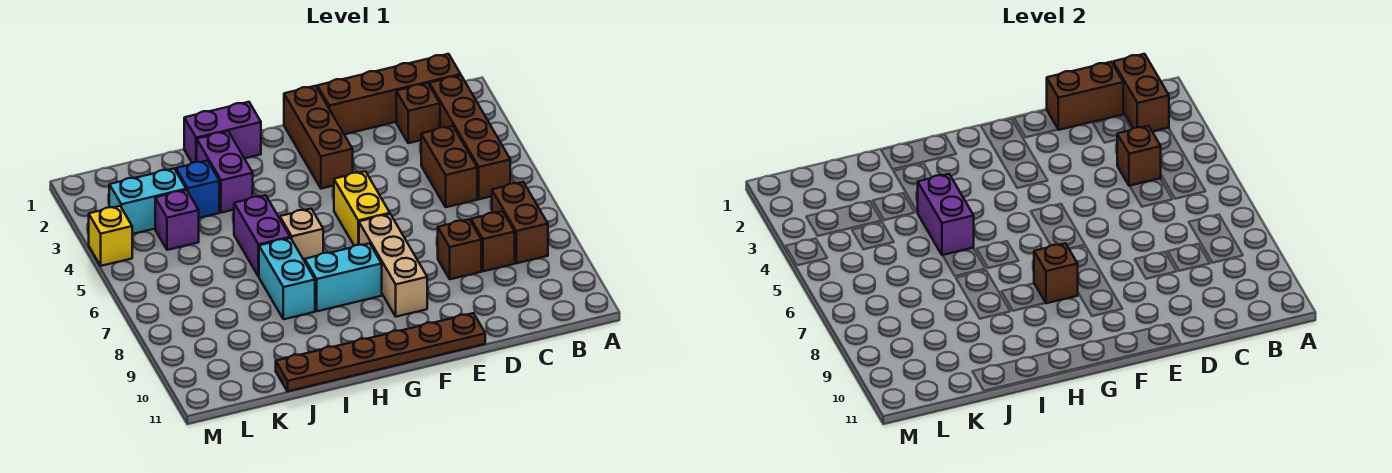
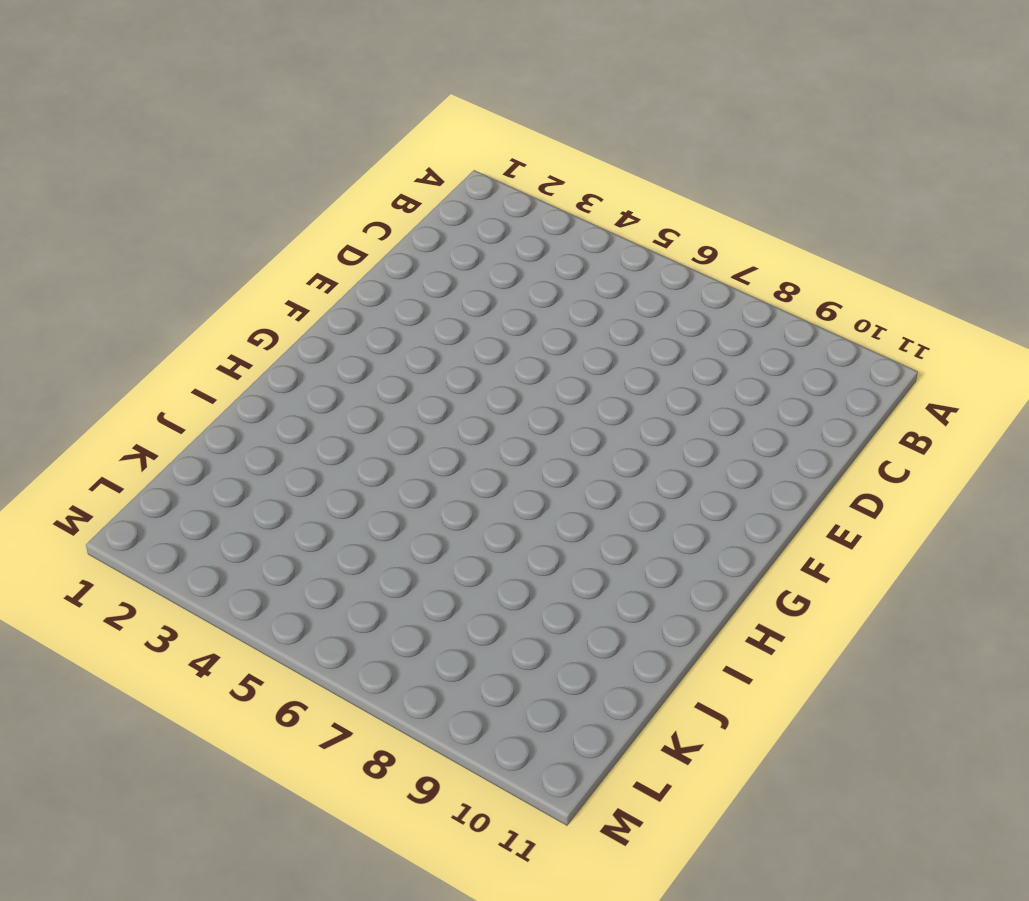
none -> brown 1x4 brick [317,54,461,134]
none -> brown 1x4 brick [430,75,510,199]
none -> brown 1x2 brick [492,182,548,263]

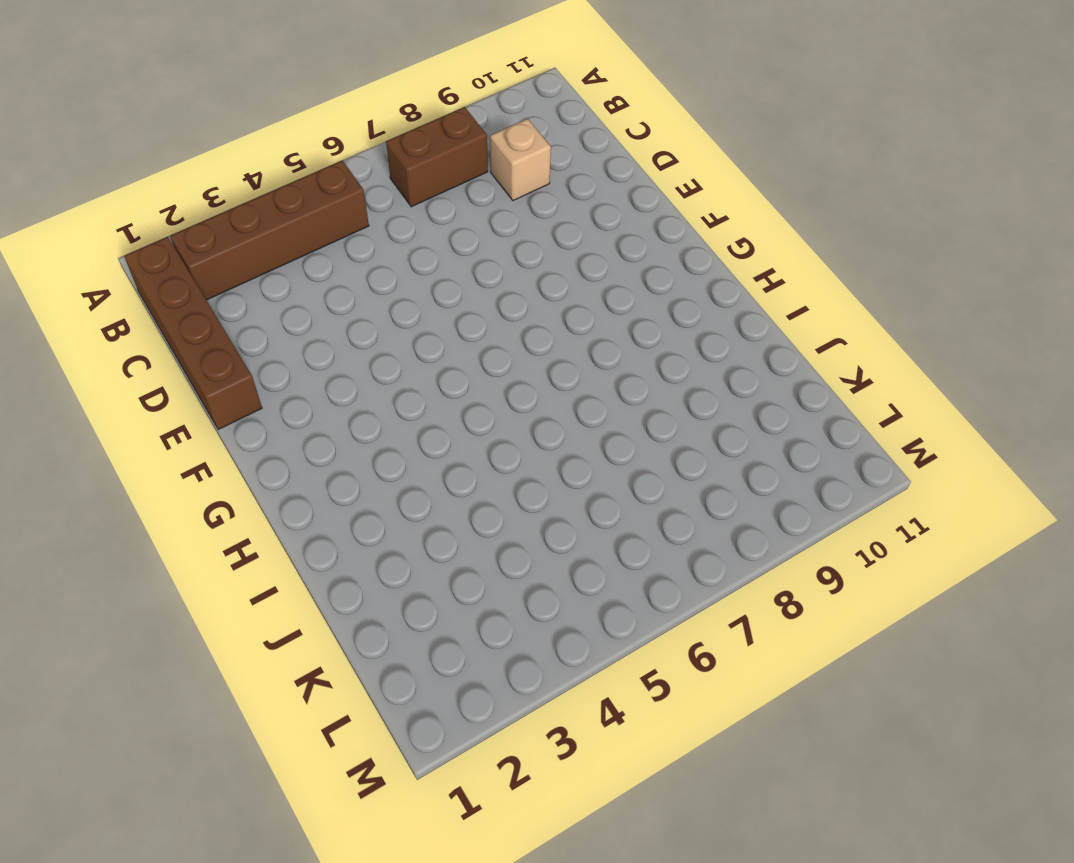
tan 1x1 brick [490,119,551,201] -> tan 1x1 brick moved to [280,209,323,261]
none -> brown 1x1 brick [396,83,440,143]
none -> brown 1x2 brick [421,126,477,207]
none -> brown 1x1 brick [471,211,515,271]

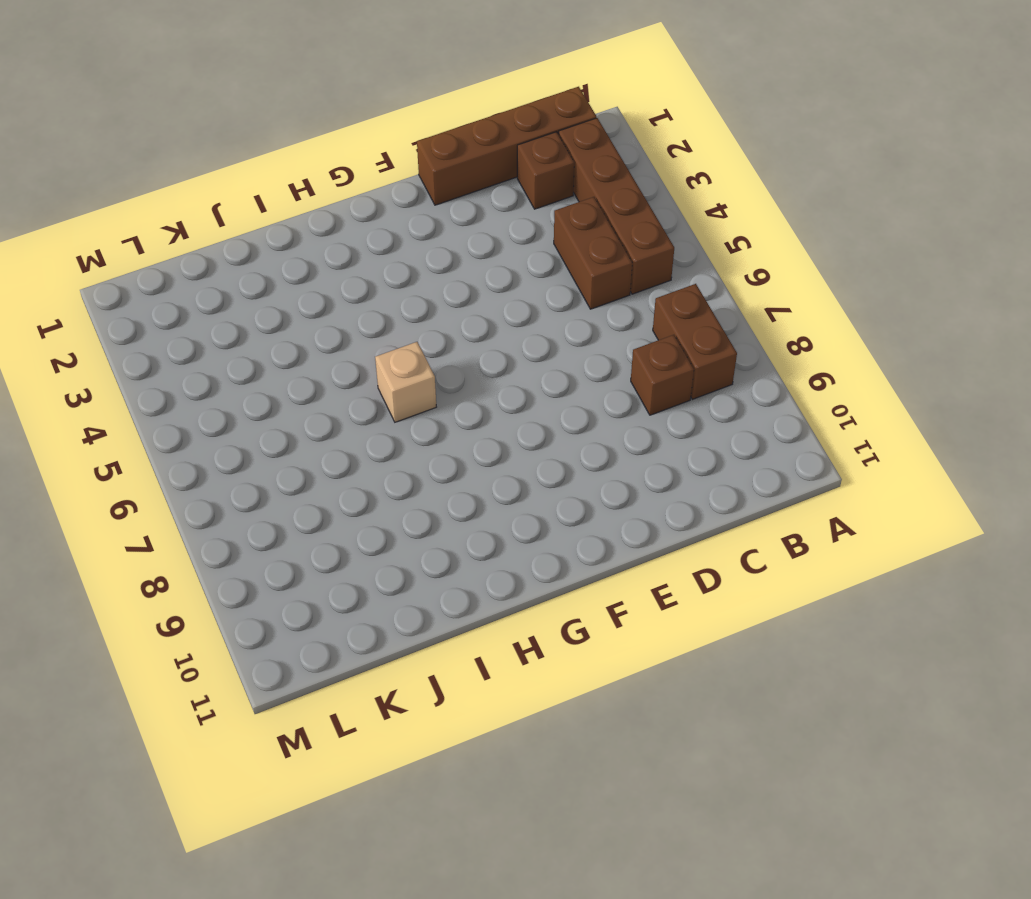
none -> brown 1x1 brick [438,219,481,279]
none -> brown 1x6 plate [276,313,485,391]
none -> brown 1x3 brick [284,86,353,189]

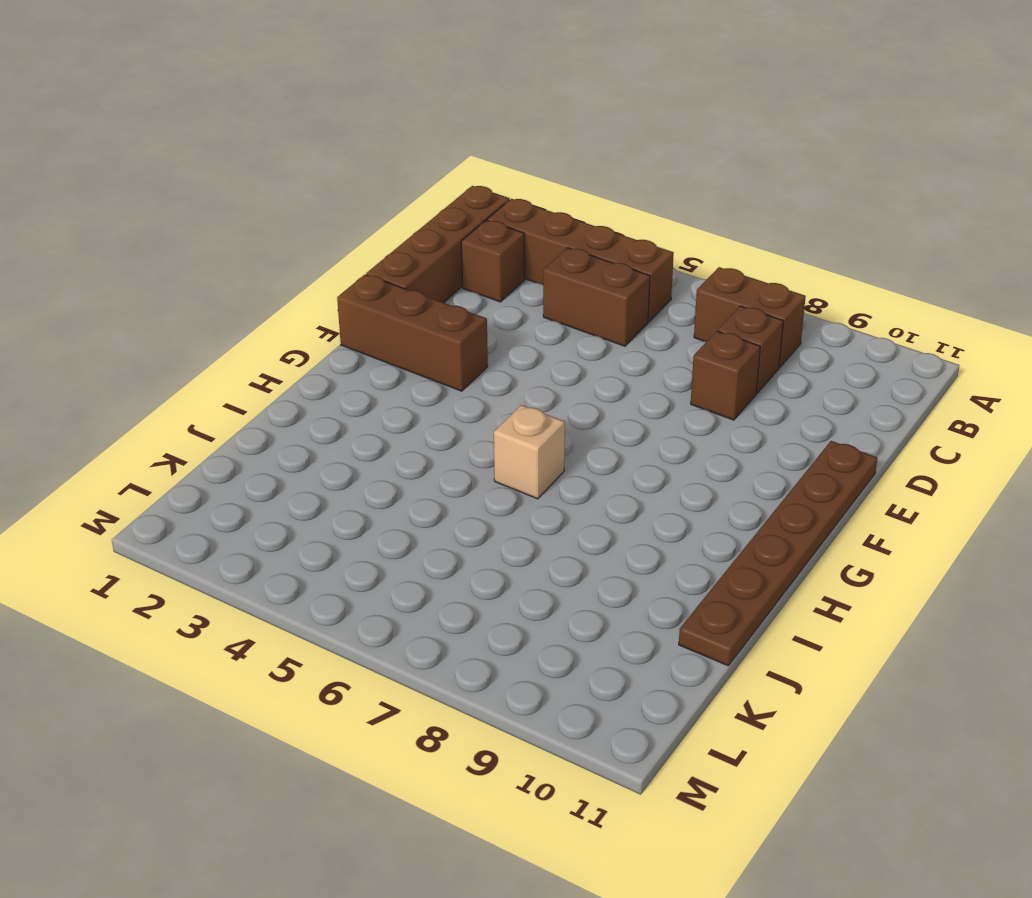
none -> yellow 1x2 brick [334,171,390,246]
none -> tan 1x3 brick [359,214,427,317]
none -> cyan 1x2 brick [305,243,382,311]

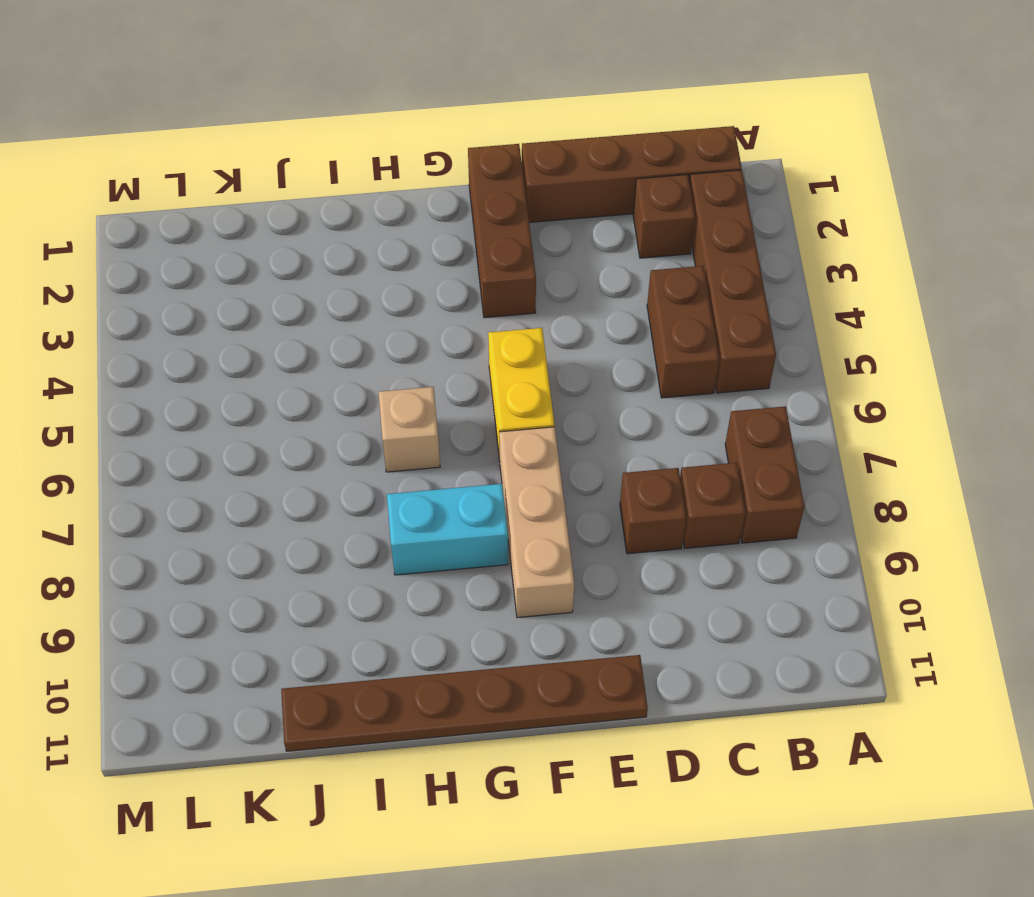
none -> purple 1x2 brick [184,102,261,163]
none -> purple 1x2 brick [197,131,253,213]
none -> purple 1x2 brick [234,195,290,277]

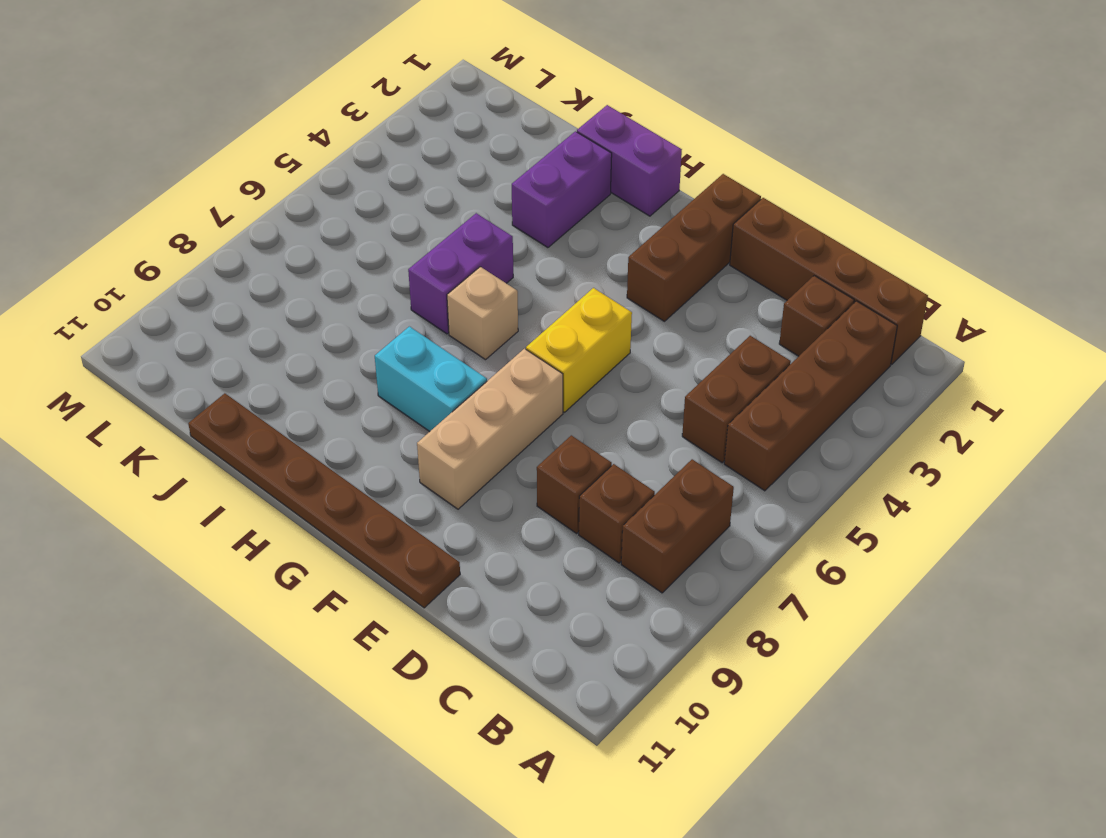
none -> cyan 1x2 brick [259,238,315,319]
none -> blue 1x1 brick [176,161,219,218]
none -> cyan 1x2 brick [109,169,186,234]

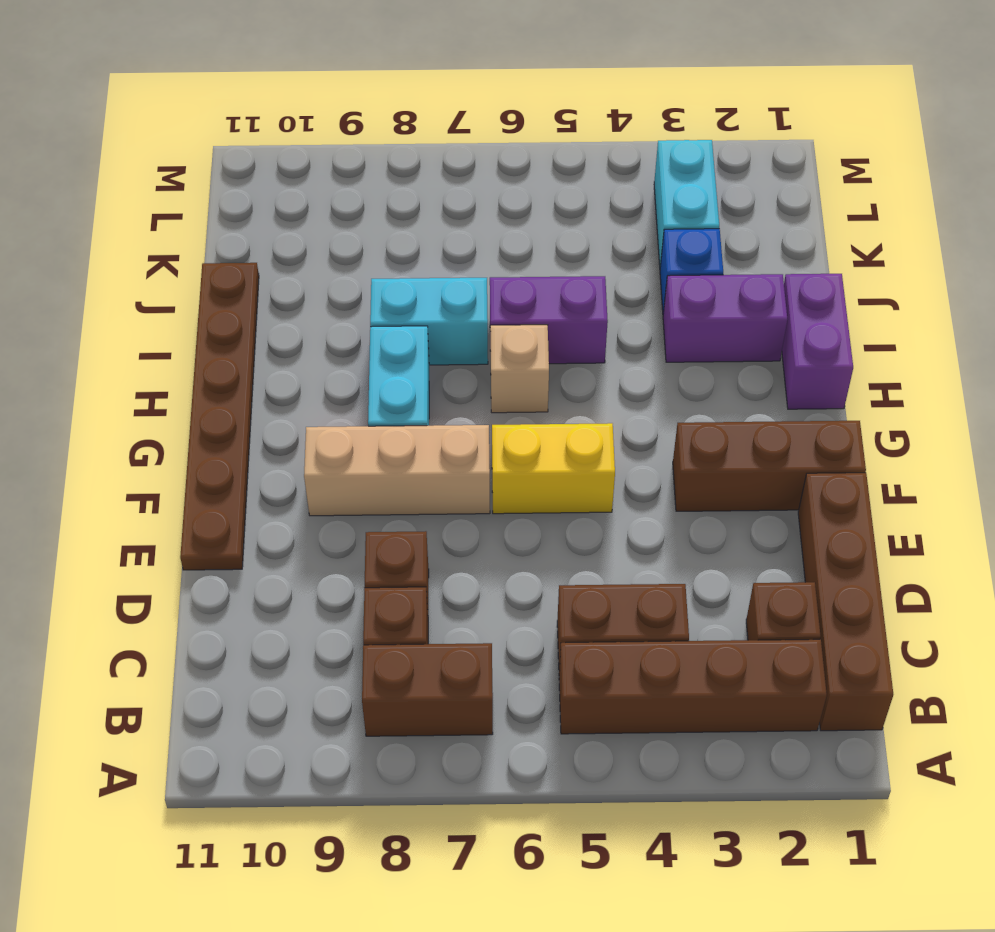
none -> purple 1x1 brick [155,190,199,250]
none -> yellow 1x1 brick [89,206,132,266]
none -> brown 1x2 brick [1113,54,1169,131]

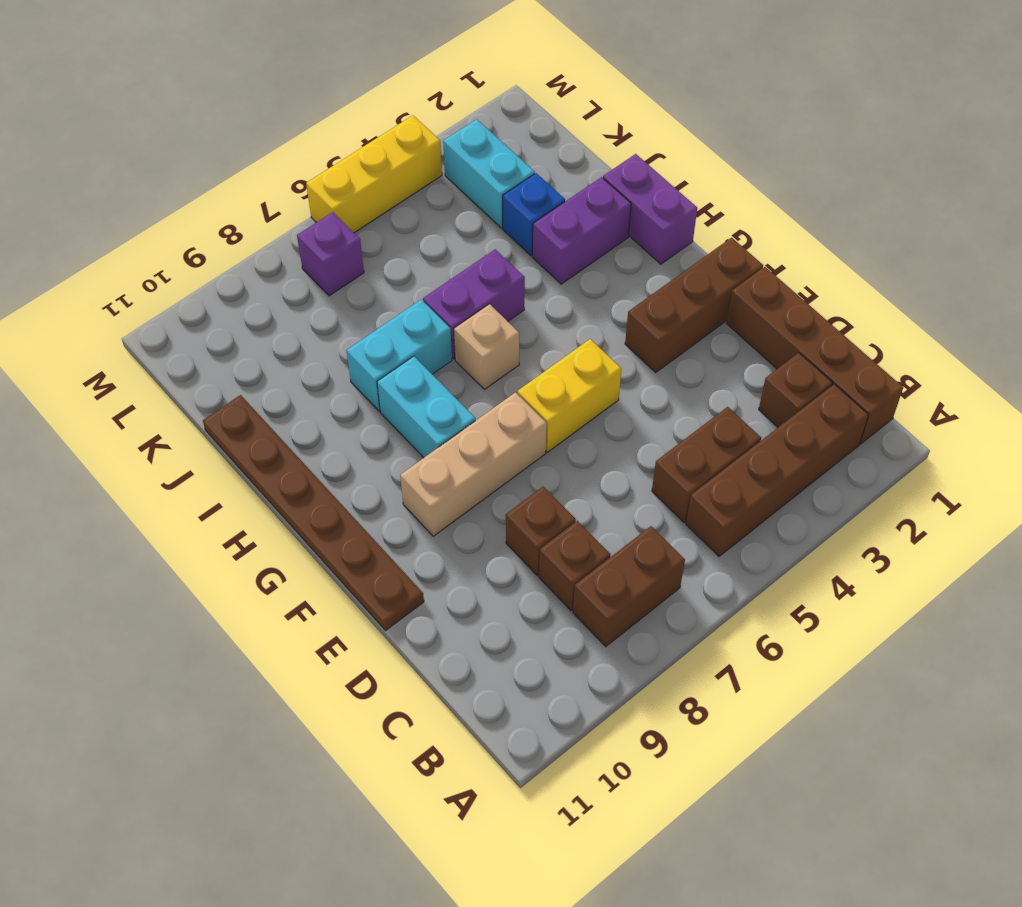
purple 1x1 brick [297,212,364,296] -> purple 1x1 brick moved to [155,190,199,250]
yellow 1x3 brick [306,115,442,233] -> yellow 1x1 brick [89,206,132,266]
none -> brown 1x2 brick [1113,54,1169,131]
none -> brown 1x2 brick [1047,62,1123,130]
none -> brown 1x1 brick [1117,126,1161,186]

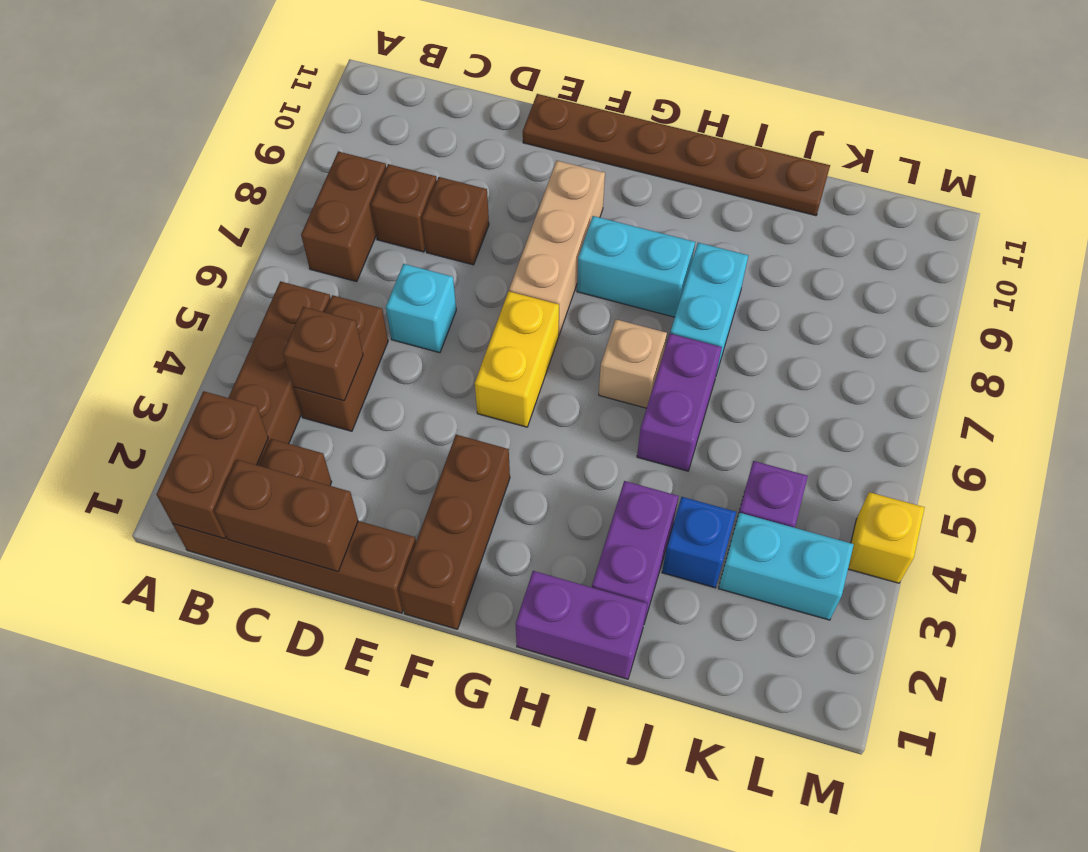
cyan 1x1 brick [386,264,456,353] -> none
none -> brown 1x1 brick [1034,243,1078,303]
none -> purple 1x2 brick [918,174,974,255]

